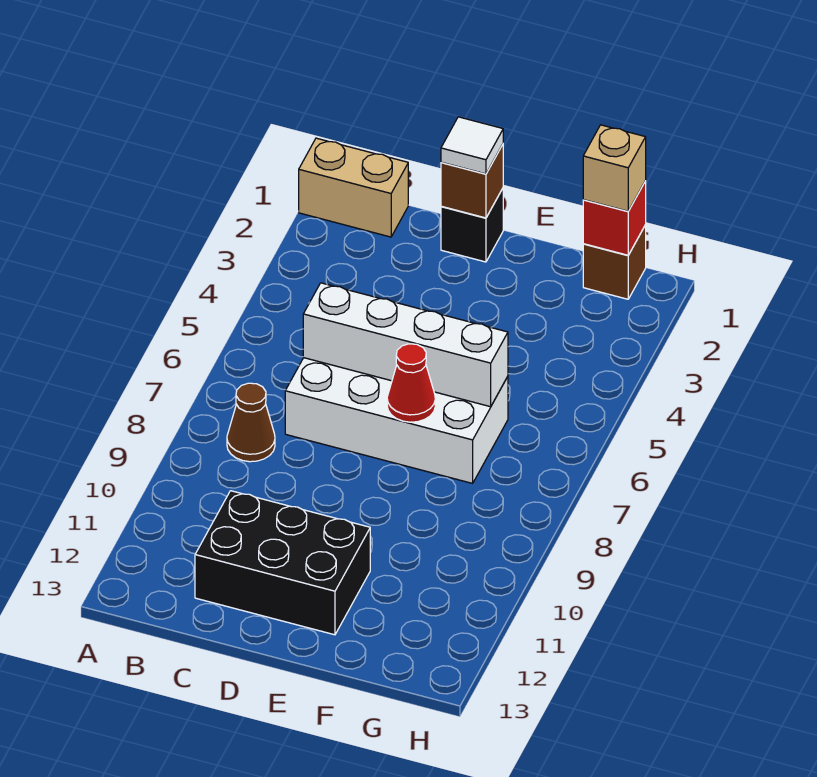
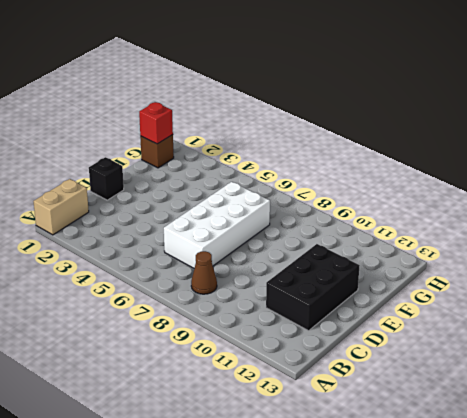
none -> white 1x4 brick [303,283,508,407]
none -> brown 1x1 brick [441,144,503,218]
none -> red 1x1 cone [387,344,435,422]

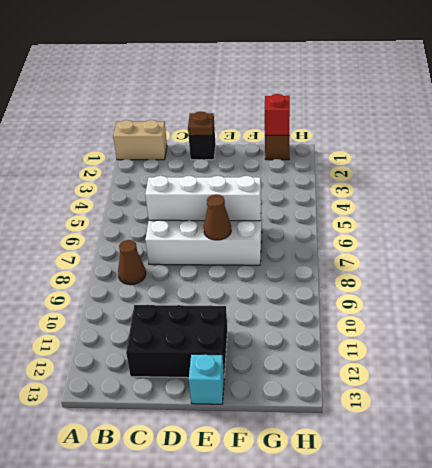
brown 1x1 plate [188,111,214,136] -> brown 1x1 brick [441,144,503,218]
brown 1x1 cone [204,194,231,240] -> red 1x1 cone [387,344,435,422]
cyan 1x1 brick [189,354,224,404] -> none
none -> white 1x1 tile [441,117,503,174]
none -> tan 1x1 brick [583,125,646,211]

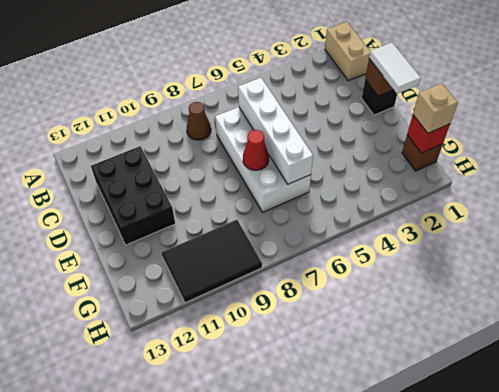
white 1x2 tile [369,43,421,94] -> white 1x1 tile [441,117,503,174]
black 2x3 tile [162,220,262,303] -> none

